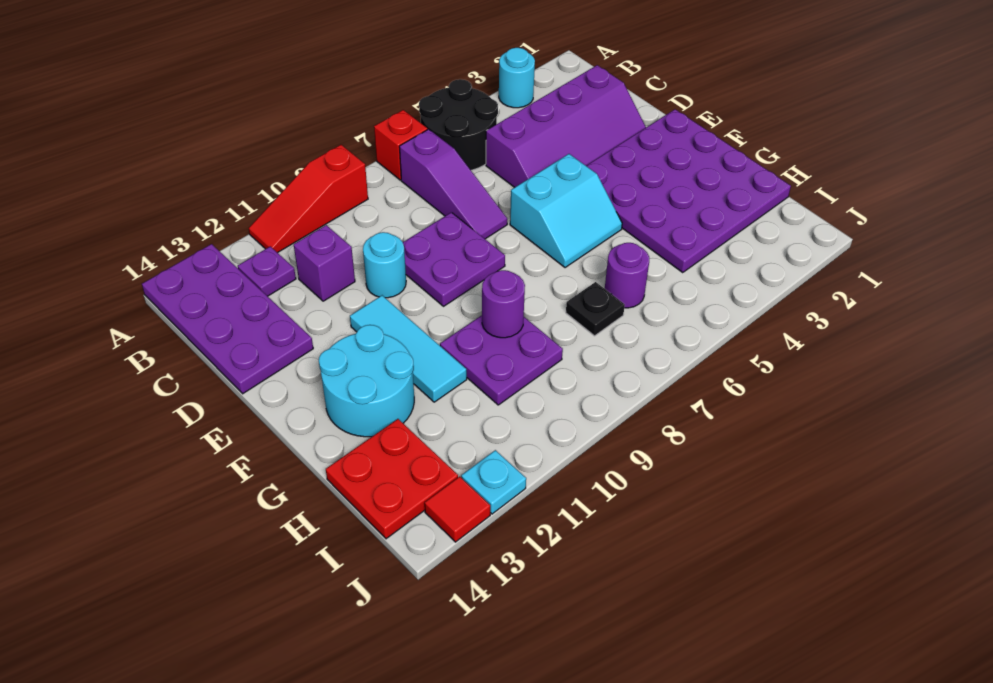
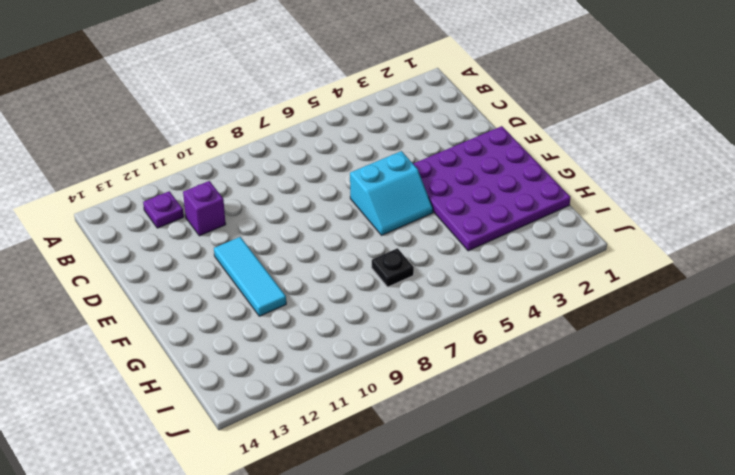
none -> cyan 1x1 round brick [499,48,535,108]
none -> black 2x2 round brick [419,79,498,170]
none -> red 1x1 brick [374,110,427,180]

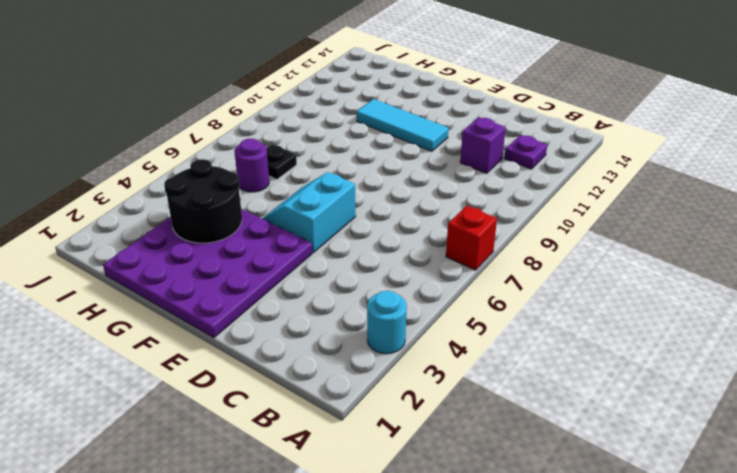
black 2x2 round brick [164,159,242,243] -> black 2x2 round brick moved to [419,79,498,170]
none -> red 1x3 slope [249,145,368,253]
none -> purple 2x4 plate [142,244,313,394]
none -> purple 1x3 slope [399,129,507,239]

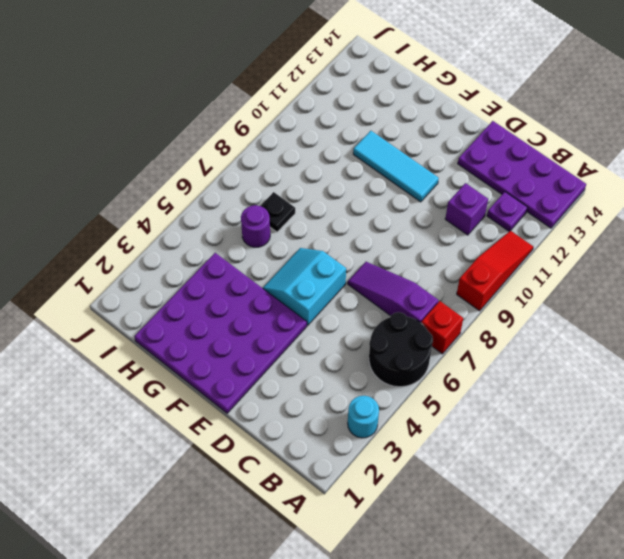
none -> purple 2x4 slope [486,65,646,187]
none -> purple 2x2 plate [403,212,505,306]
none -> cyan 1x1 round brick [363,232,406,298]

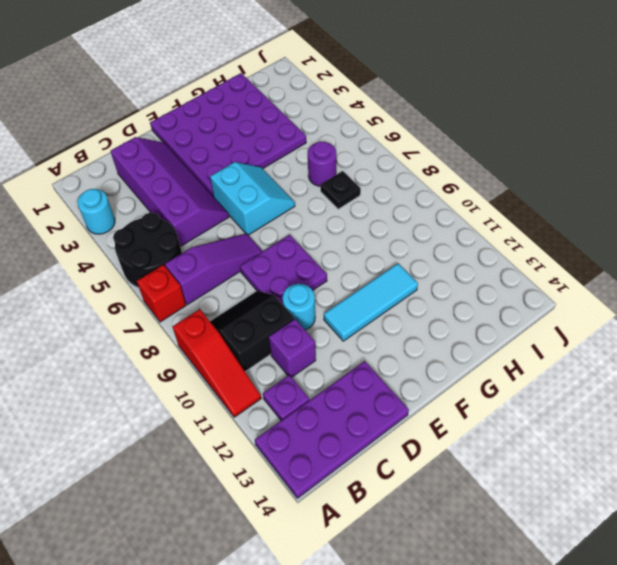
black 2x2 slope [210,291,294,372] -> none
none -> cyan 2x2 round brick [319,325,414,437]
none -> purple 2x2 plate [440,315,563,405]
none -> red 2x2 plate [326,419,458,539]

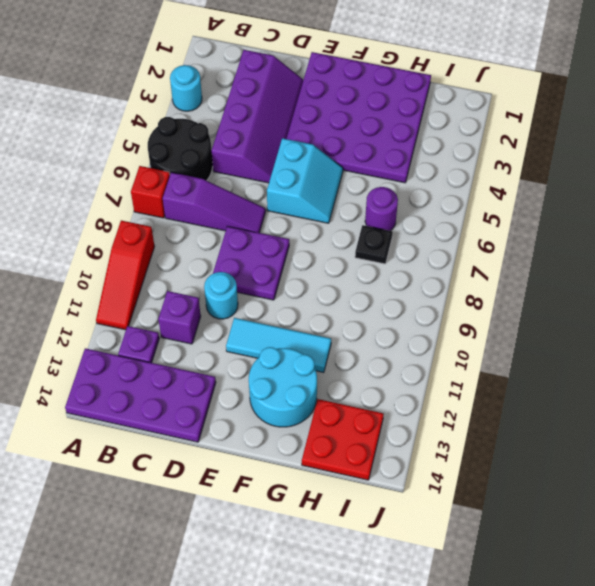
none -> purple 2x2 plate [440,315,563,405]
none -> cyan 1x1 plate [461,450,526,514]
none -> red 1x1 tile [425,477,490,542]

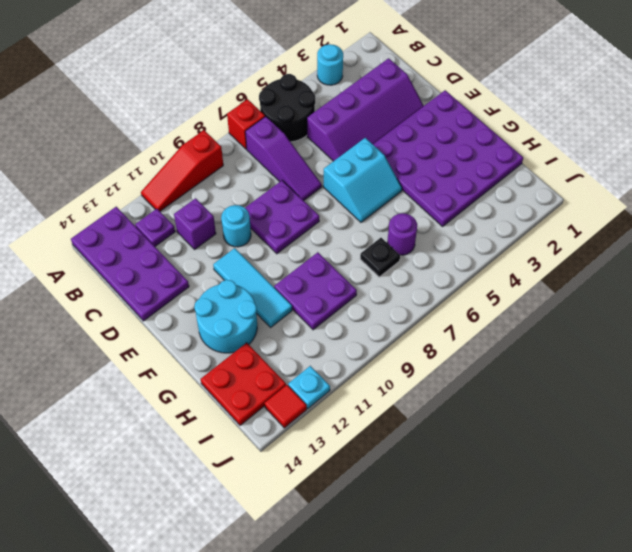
none -> purple 1x1 round brick [482,270,525,338]

